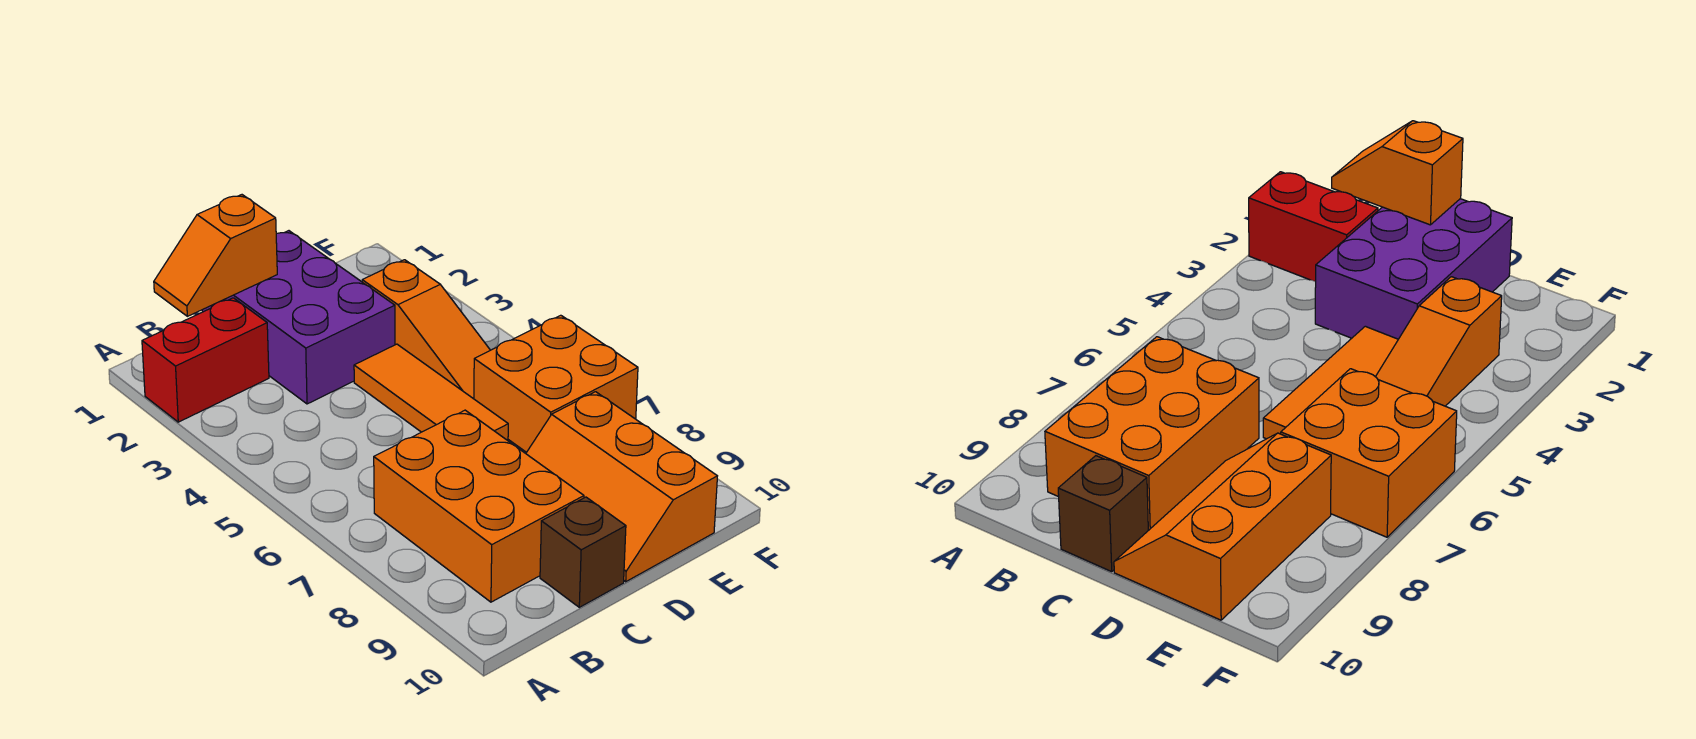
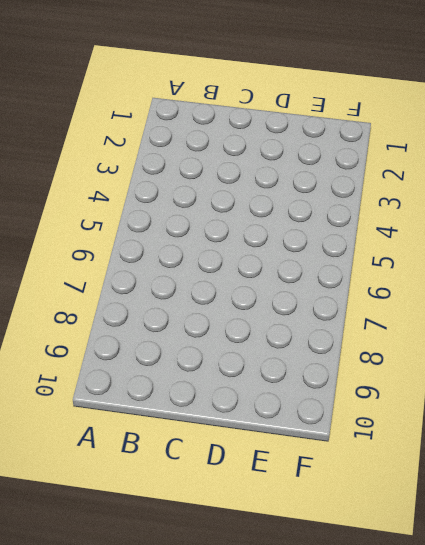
none -> red 1x2 brick [142,298,269,422]
none -> orange 2x3 brick [374,410,584,602]

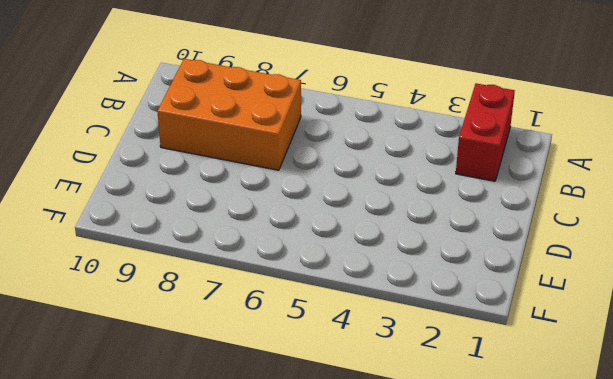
none -> purple 2x3 brick [202,231,395,404]
none -> brown 1x1 brick [540,497,626,607]

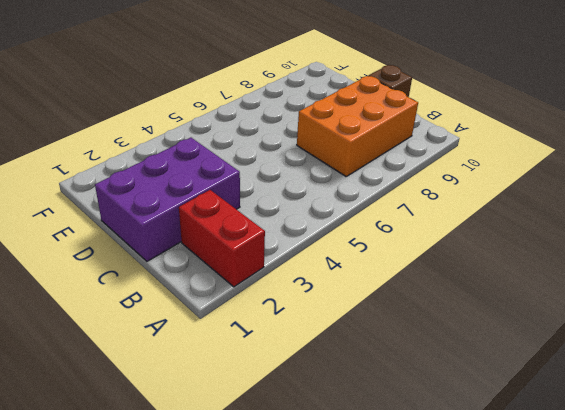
none -> orange 1x3 tile [354,344,508,441]
none -> orange 2x3 slope [526,392,717,582]

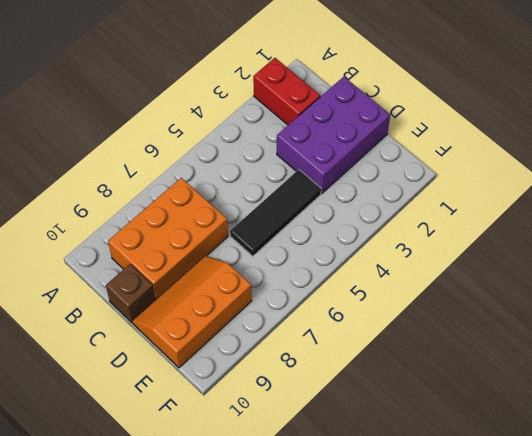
black 1x3 tile [230,170,321,256] -> orange 1x3 tile [354,344,508,441]
none -> orange 1x3 slope [362,260,490,399]
none -> orange 2x2 brick [474,315,638,452]

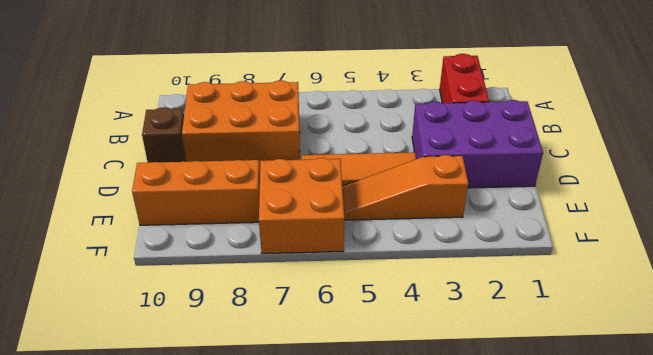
none -> orange 1x2 slope [154,195,277,316]

